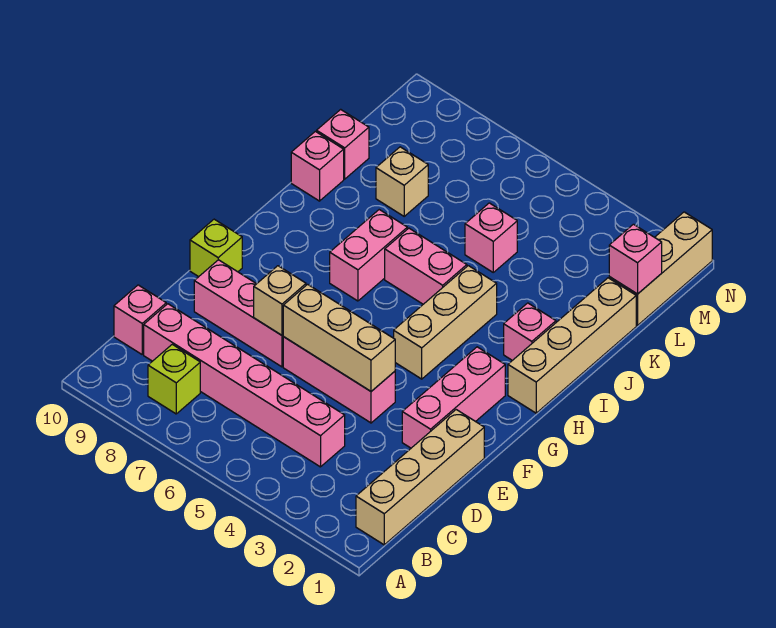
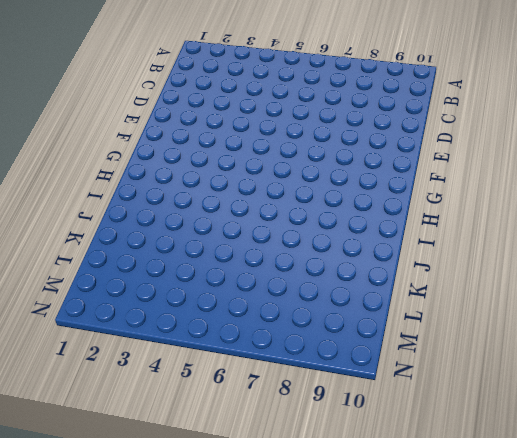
none -> tan 1x4 brick [356,410,484,545]
none -> lime 1x1 brick [148,344,200,414]
none -> pink 1x6 brick [144,304,345,467]

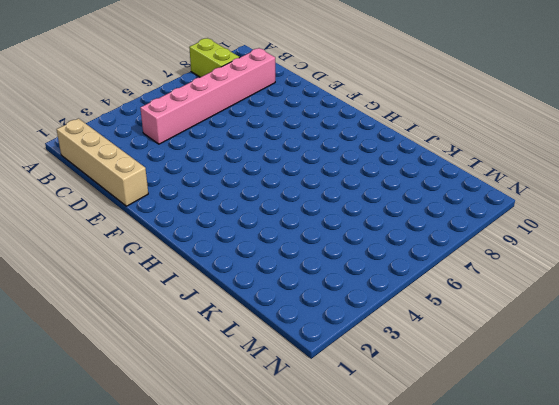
lime 1x2 brick [189,38,240,77] -> lime 1x1 brick [148,344,200,414]
none -> pink 1x1 brick [114,285,166,354]
none -> pink 1x3 brick [402,347,505,448]
none -> pink 1x3 brick [283,337,395,423]

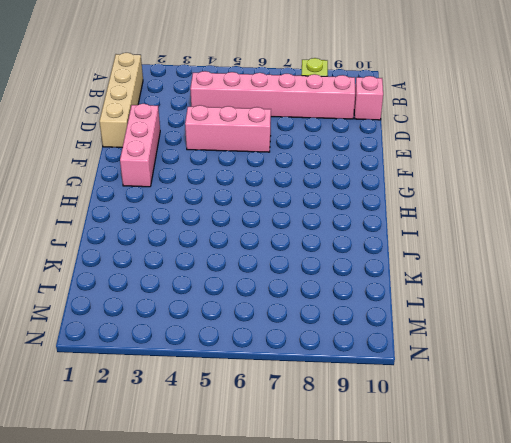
none -> pink 1x3 brick [194,260,284,367]
none -> lime 1x1 brick [190,219,242,277]
none -> tan 1x3 brick [394,266,497,379]

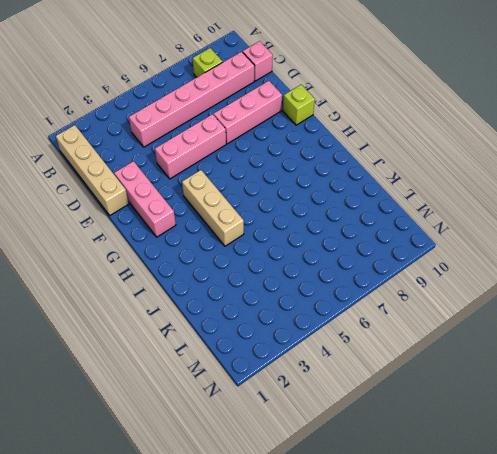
none -> tan 1x4 brick [508,278,636,413]
none -> pink 1x2 brick [330,210,407,301]
none -> pink 1x1 brick [504,303,556,360]

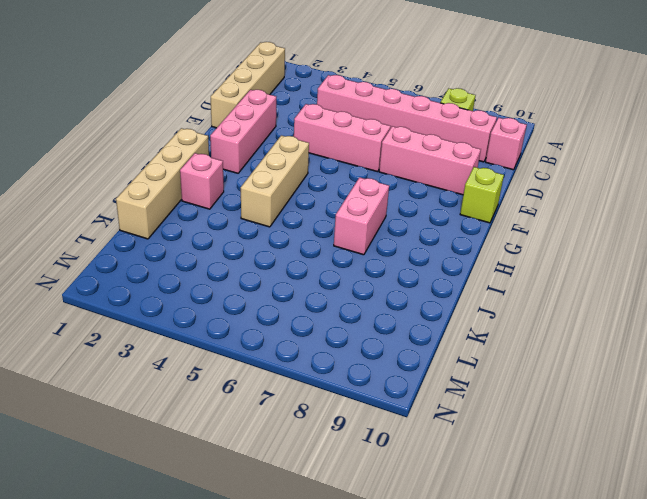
none -> pink 1x2 brick [385,228,467,304]
none -> pink 1x1 brick [291,131,344,201]
none -> pink 1x1 brick [465,203,517,272]

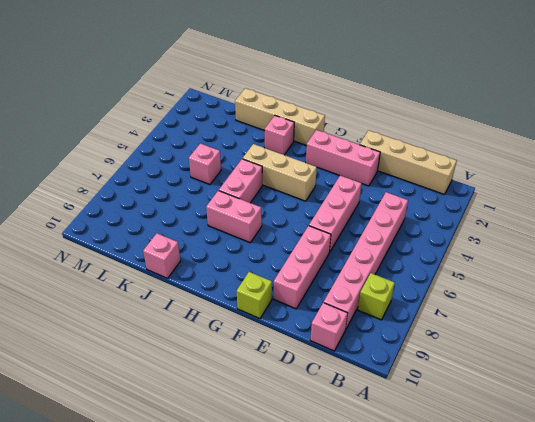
none -> tan 1x1 brick [376,147,428,216]
none -> pink 1x1 brick [317,109,369,179]
none -> tan 1x3 brick [609,212,712,325]

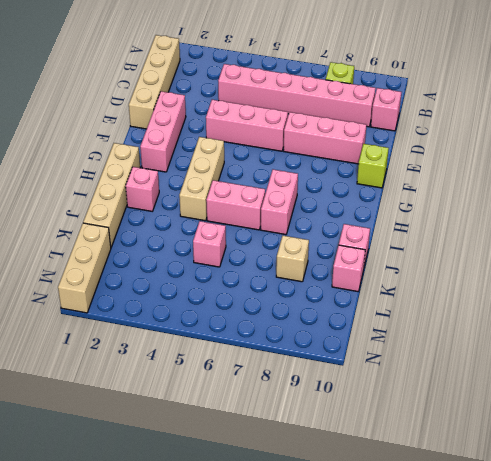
none -> tan 1x3 brick [283,284,395,391]
none -> tan 1x1 brick [254,266,306,335]
none -> pink 1x1 brick [609,224,662,294]

